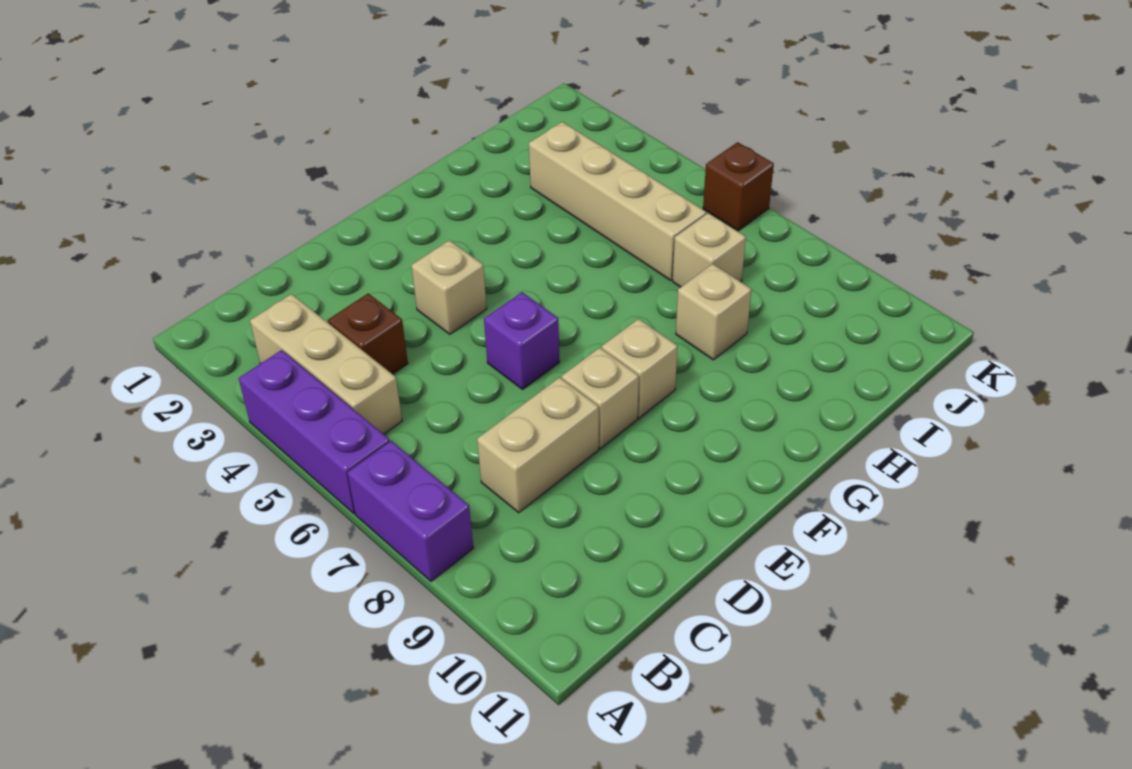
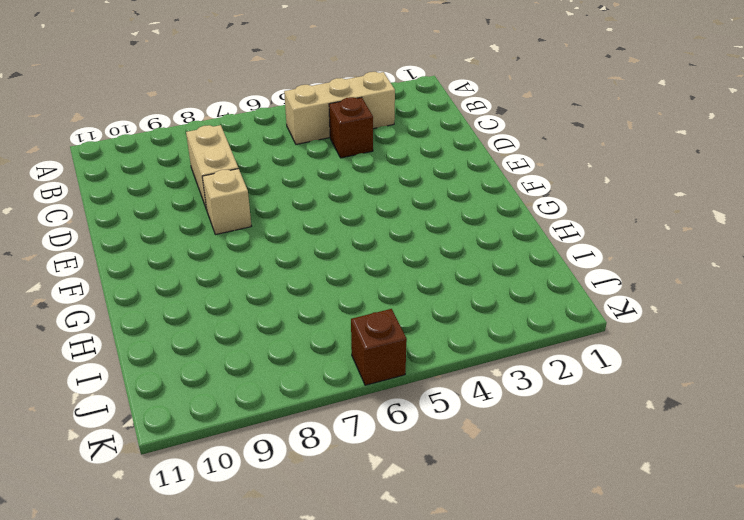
none -> purple 1x3 brick [239,350,390,514]
none -> purple 1x2 brick [347,441,473,581]
none -> tan 1x1 brick [411,240,487,334]

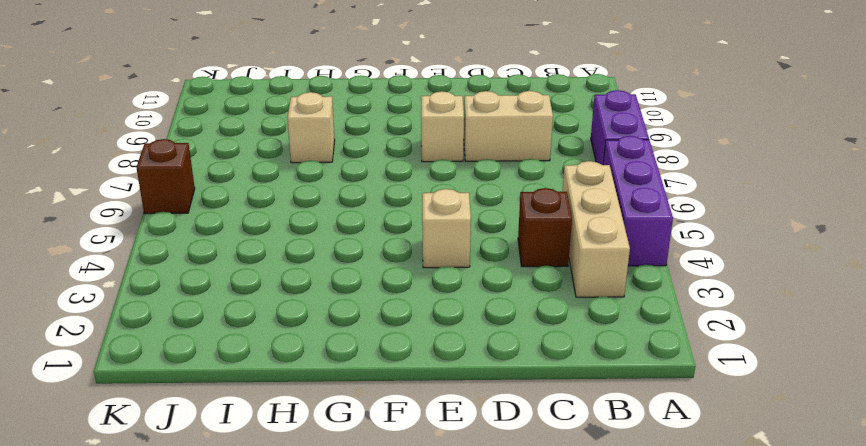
none -> purple 1x1 brick [484,292,560,389]
none -> tan 1x1 brick [602,319,678,418]
none -> tan 1x4 brick [529,122,706,280]

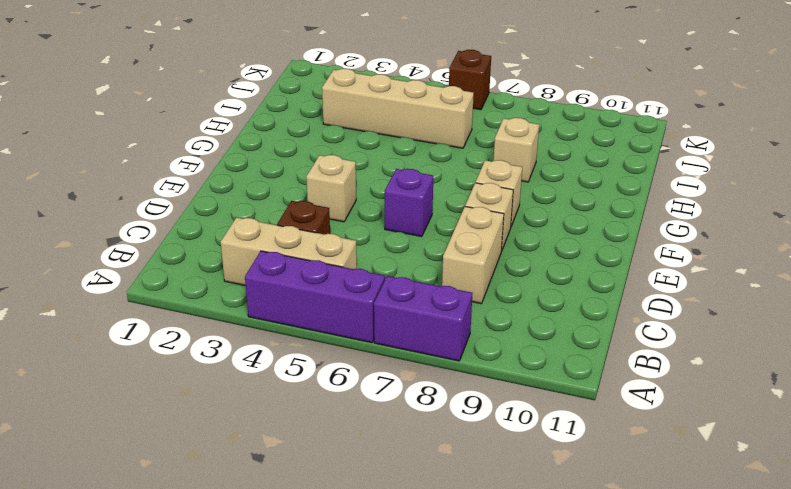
none -> tan 1x1 brick [673,213,746,287]

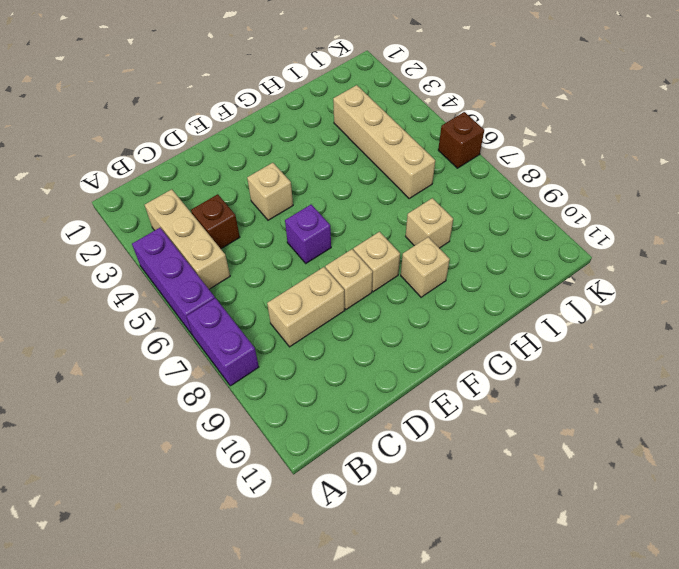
tan 1x1 brick [401,237,450,297] -> tan 1x1 brick moved to [673,213,746,287]

